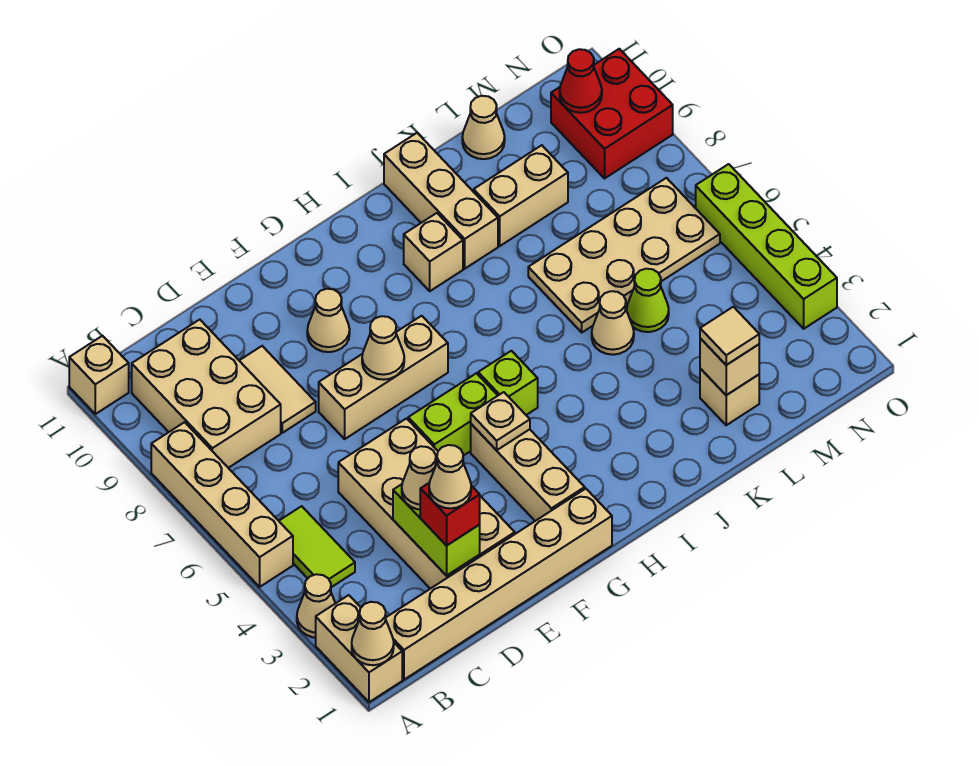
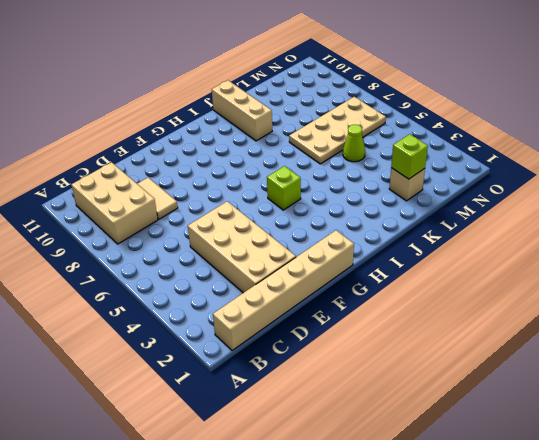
lime 1x1 brick [391,134,428,179] -> tan 1x1 brick [700,338,759,395]
none -> tan 1x2 brick [316,595,402,702]
none -> tan 1x1 cone [297,574,335,638]
none -> tan 1x4 brick [151,422,293,587]
none -> tan 1x1 brick [69,336,129,414]

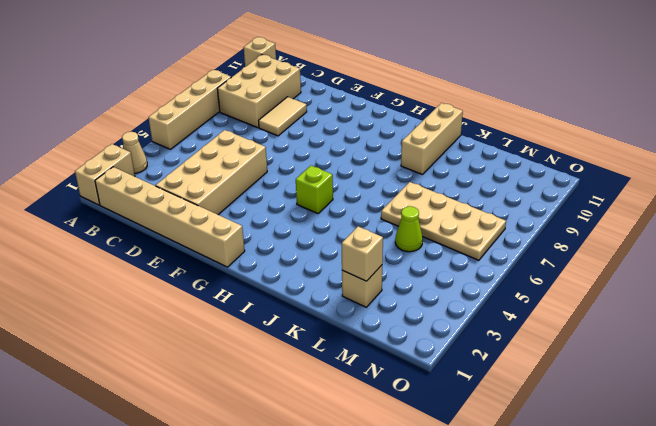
none -> lime 1x2 tile [279,506,355,587]
none -> tan 1x3 brick [319,316,448,439]
none -> lime 1x2 brick [408,373,498,456]
none -> tan 1x1 cone [307,289,350,352]

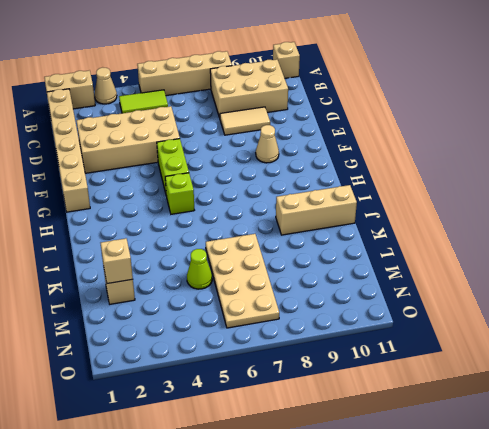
none -> tan 1x3 brick [319,316,448,439]
none -> tan 1x3 brick [471,424,585,521]
none -> tan 1x1 brick [404,213,463,291]
none -> tan 1x1 cone [592,291,634,355]

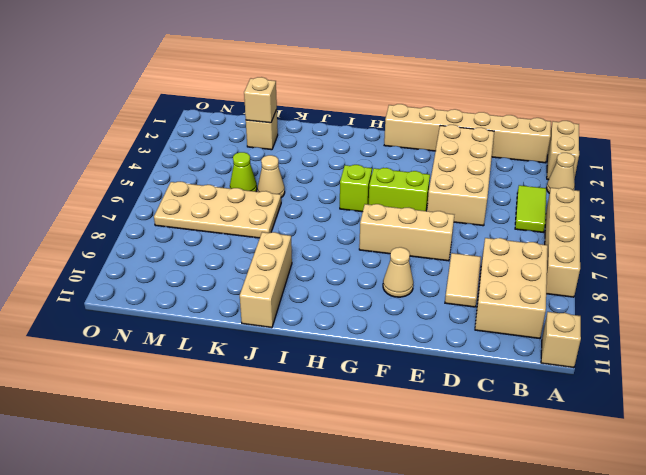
none -> tan 1x3 brick [471,424,585,521]
none -> tan 1x1 brick [404,213,463,291]
none -> tan 1x2 brick [474,145,568,246]
none -> tan 1x1 cone [462,96,505,159]

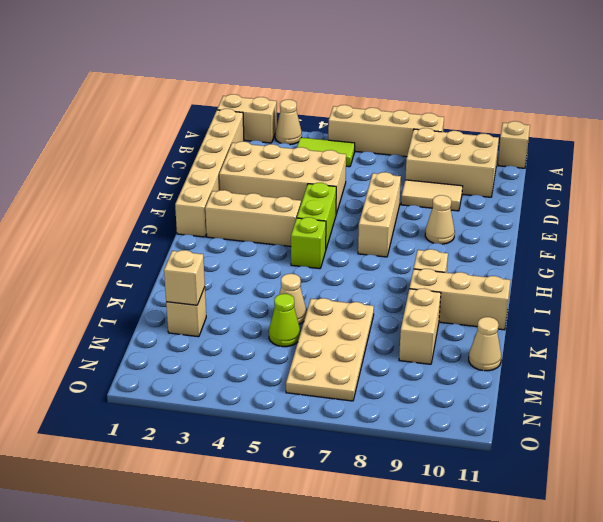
none -> red 2x2 brick [551,49,673,178]
none -> lime 1x4 brick [696,164,837,329]
none -> tan 1x1 cone [352,602,394,665]
none -> lime 1x2 brick [393,484,480,576]

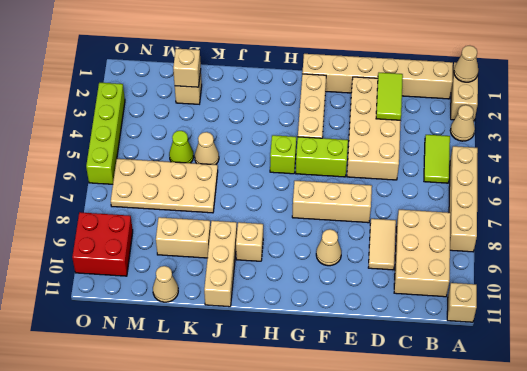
lime 1x2 tile [376,73,403,120] -> lime 1x2 brick [393,484,480,576]
none -> tan 1x1 cone [362,316,404,380]
none -> tan 1x1 plate [471,392,530,450]
none -> red 1x1 cone [560,49,602,113]
none -> red 1x1 brick [420,483,480,546]

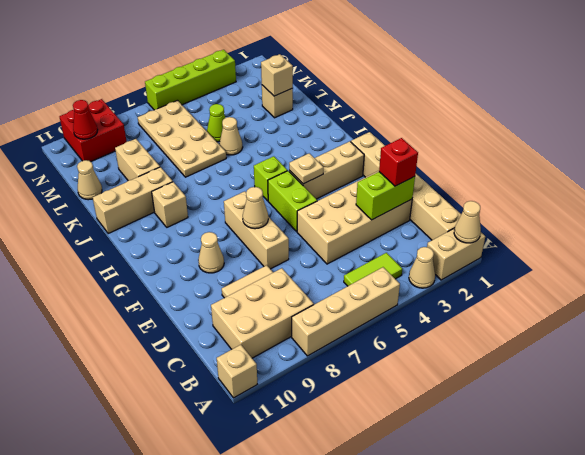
none -> tan 1x1 cone [402,446,436,509]
none -> tan 1x1 tile [700,307,759,365]
none -> tan 1x1 cone [429,445,471,508]

